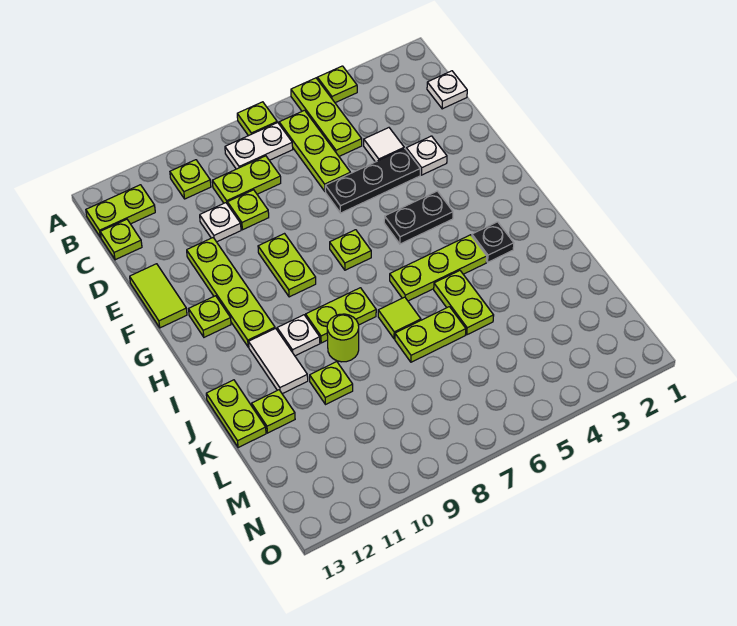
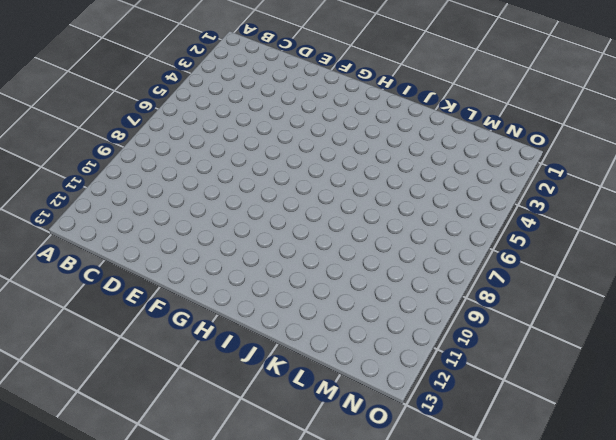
none -> lime 1x1 plate [317,66,357,103]
none -> lime 1x3 plate [291,78,362,156]
none -> lime 1x1 plate [237,102,277,136]
none -> lime 1x3 plate [279,110,351,191]

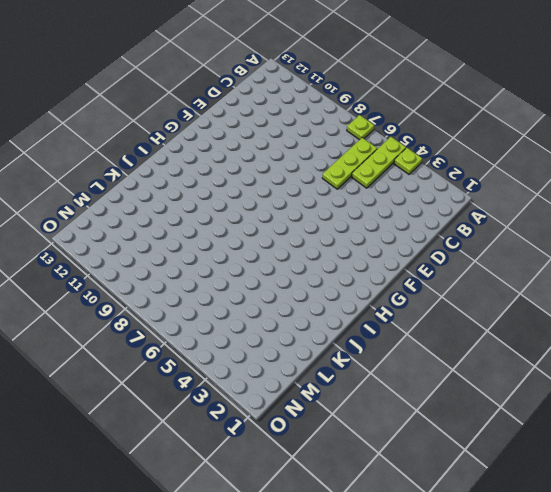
none -> white 1x2 plate [225,122,293,169]
none -> lime 1x1 plate [170,160,211,199]
none -> lime 1x2 plate [86,185,155,237]
none -> white 1x1 plate [427,71,467,109]

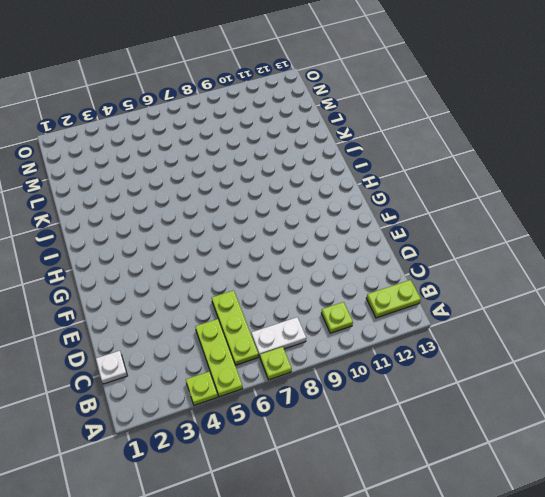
none -> lime 1x2 plate [212,156,281,204]
none -> lime 1x1 plate [100,219,142,260]
none -> white 1x1 tile [364,128,404,162]
none -> lime 1x1 plate [227,190,269,230]

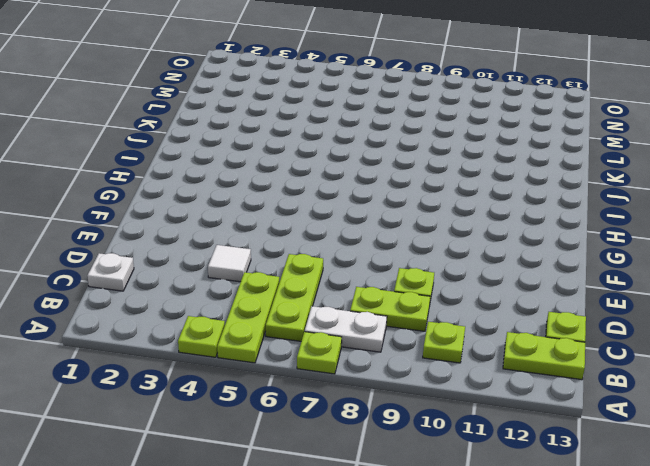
none -> white 1x1 plate [200,203,241,242]
none -> white 1x1 plate [406,136,447,175]
none -> black 1x3 plate [325,148,420,213]
none -> lime 1x4 plate [187,238,275,347]

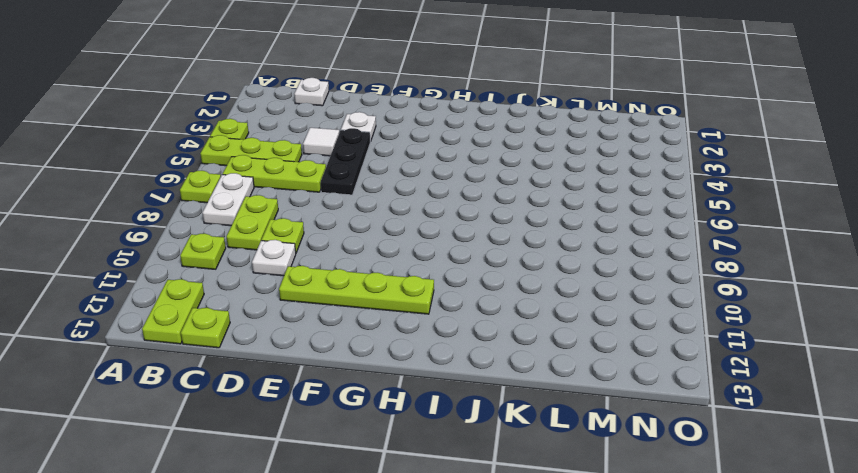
none -> lime 1x2 tile [130,264,187,328]
none -> lime 1x2 plate [258,234,316,297]
none -> black 1x2 plate [384,191,453,244]
none -> lime 1x1 plate [330,230,371,270]

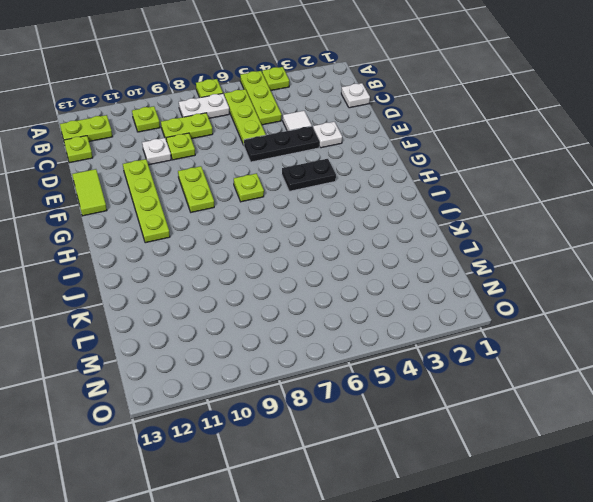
none -> lime 1x1 plate [189,296,231,337]
none -> black 1x1 plate [472,222,514,262]
none -> lime 1x3 plate [390,235,487,301]
none -> lime 1x2 plate [306,288,376,343]

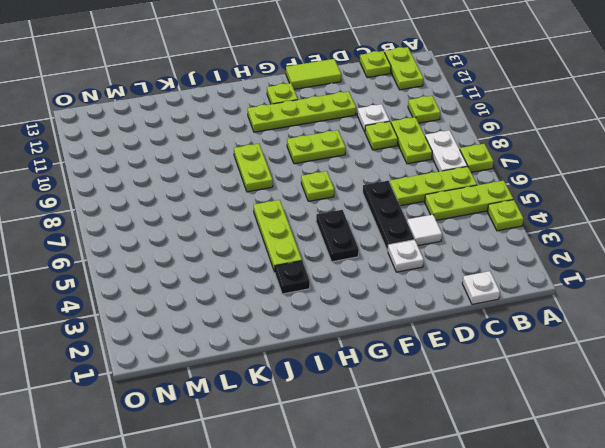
none -> white 1x1 plate [277,315,320,356]
none -> white 1x2 tile [249,328,308,394]
none -> lime 1x2 plate [434,271,494,335]
none -> lime 1x1 tile [378,297,421,339]

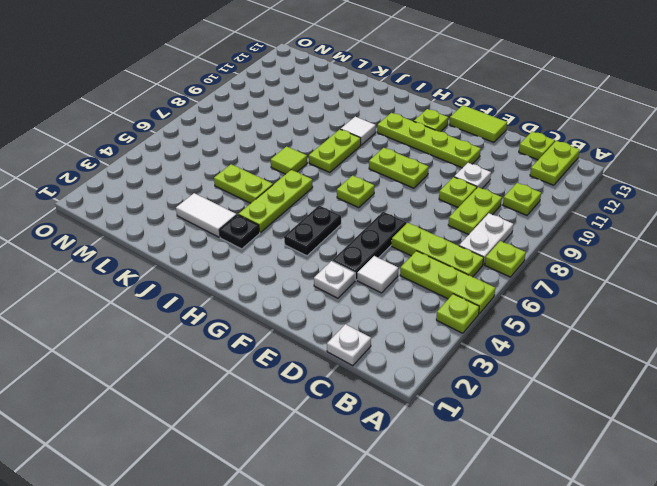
white 1x1 tile [341,117,376,145] -> white 1x1 plate [277,315,320,356]
white 1x2 tile [176,193,236,237] -> white 1x2 tile moved to [249,328,308,394]
none -> lime 1x1 round brick [327,314,359,362]
none -> lime 1x2 plate [206,380,266,448]
none -> lime 1x2 plate [395,307,466,362]
none -> lime 1x1 plate [310,362,353,405]

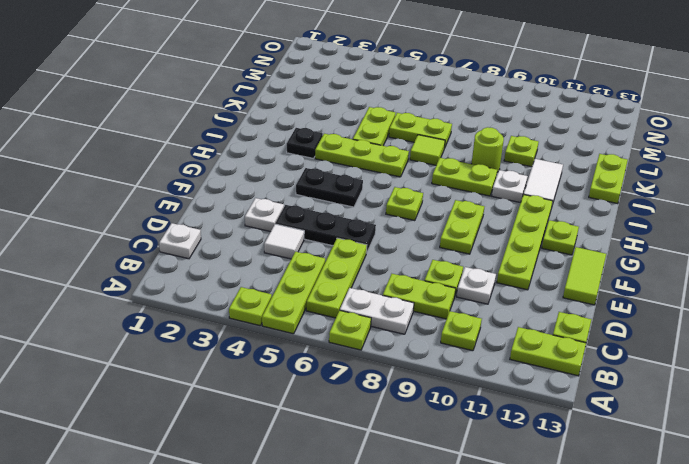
none -> lime 1x1 plate [252,390,295,433]

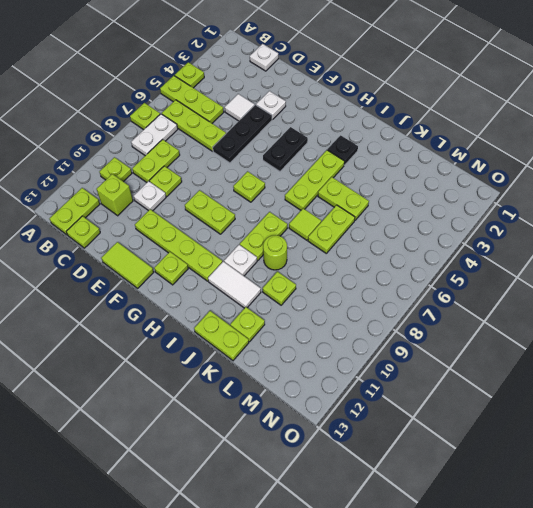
lime 1x1 brick [97,174,133,216] -> none

